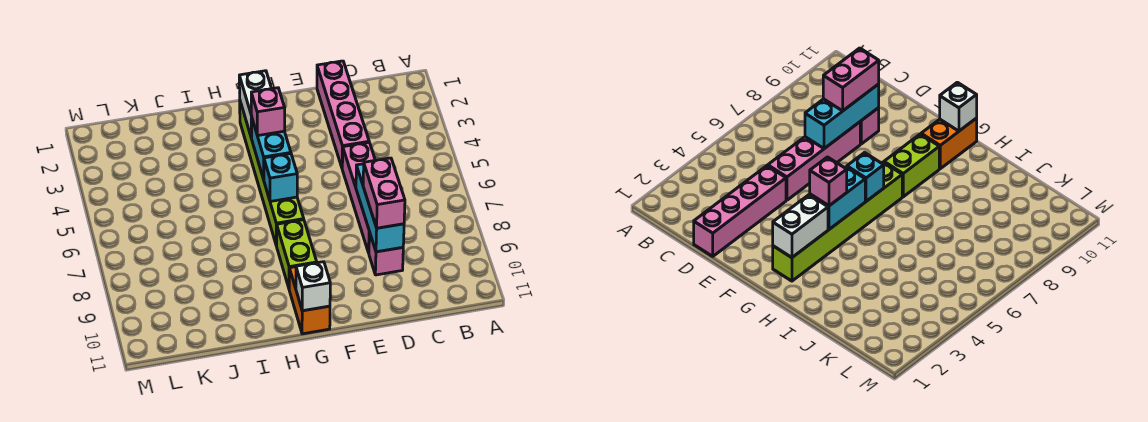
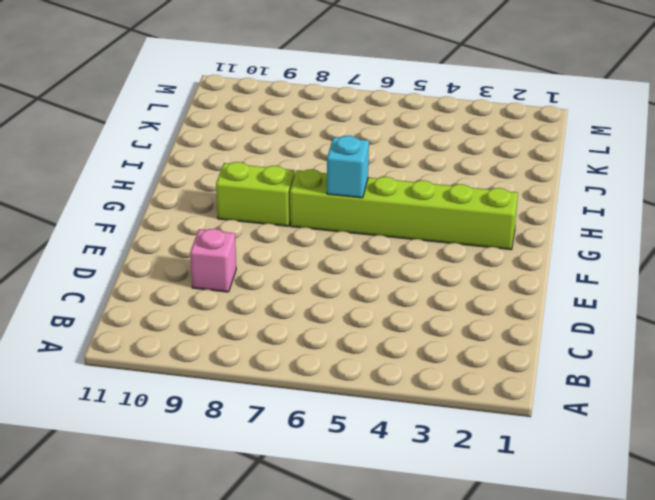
none -> pink 1x4 brick [317,61,369,167]
none -> pink 1x4 brick [342,142,375,253]
none -> orange 1x2 brick [289,267,330,334]

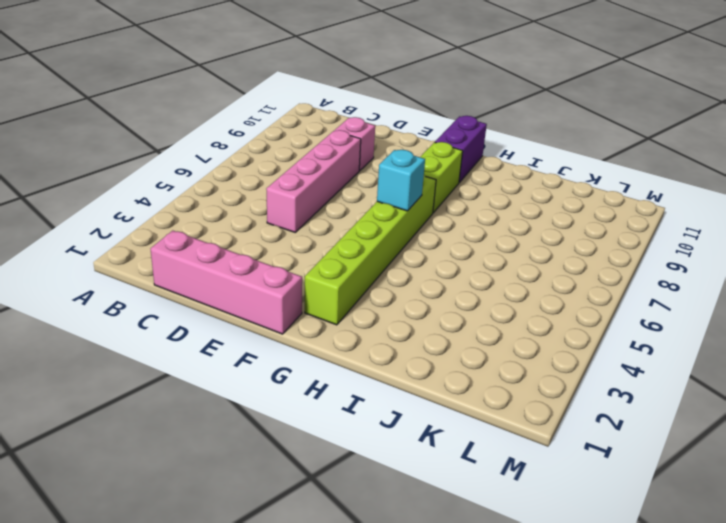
pink 1x4 brick [151,231,302,334] -> pink 1x4 brick turned to [317,61,369,167]
purple 1x2 brick [435,116,487,182] -> orange 1x2 brick [289,267,330,334]
none -> cyan 1x3 brick [356,164,404,252]
none -> white 1x2 brick [239,71,272,138]
none -> cyan 1x2 brick [251,119,291,179]

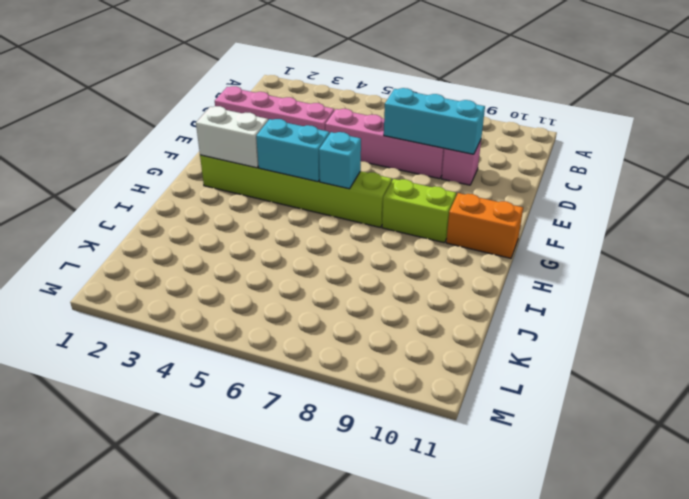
none -> white 1x1 brick [296,262,330,311]
none -> pink 1x2 brick [363,158,405,228]
none -> pink 1x1 brick [251,88,285,136]

